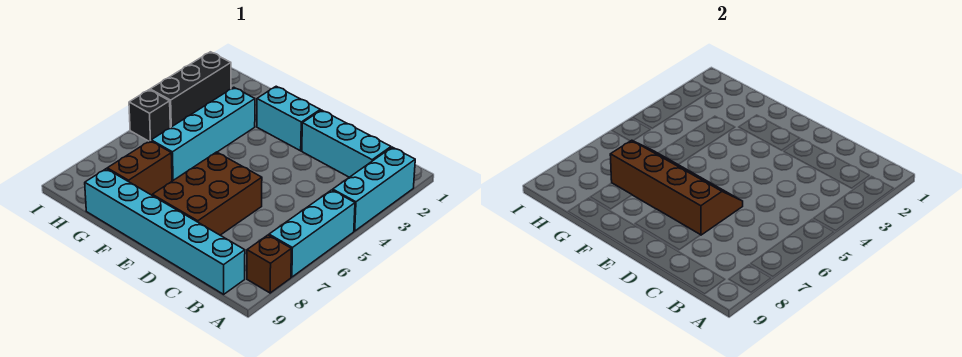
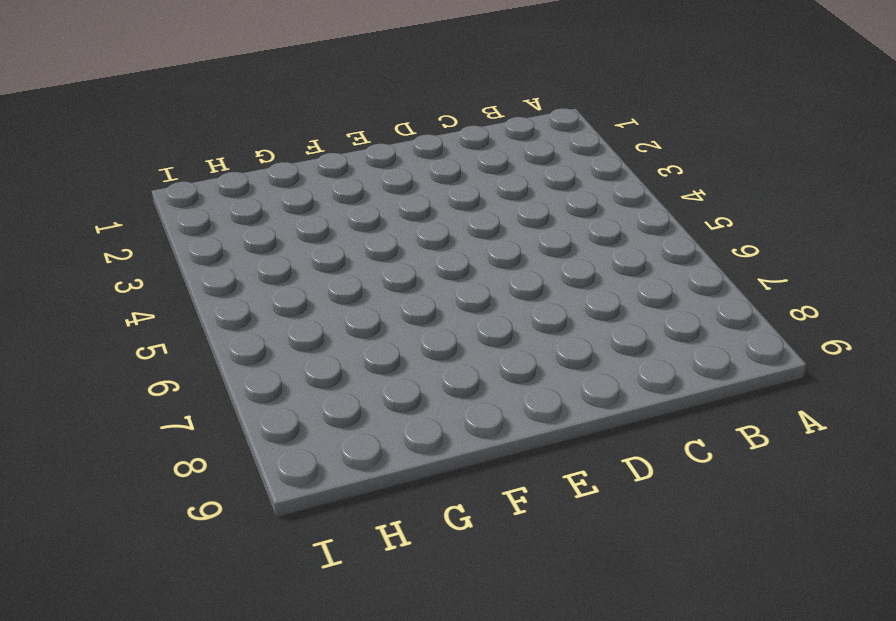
none -> cyan 1x3 brick [333,147,415,231]
none -> cyan 1x3 brick [269,190,355,277]
none -> brown 1x1 brick [247,235,291,293]

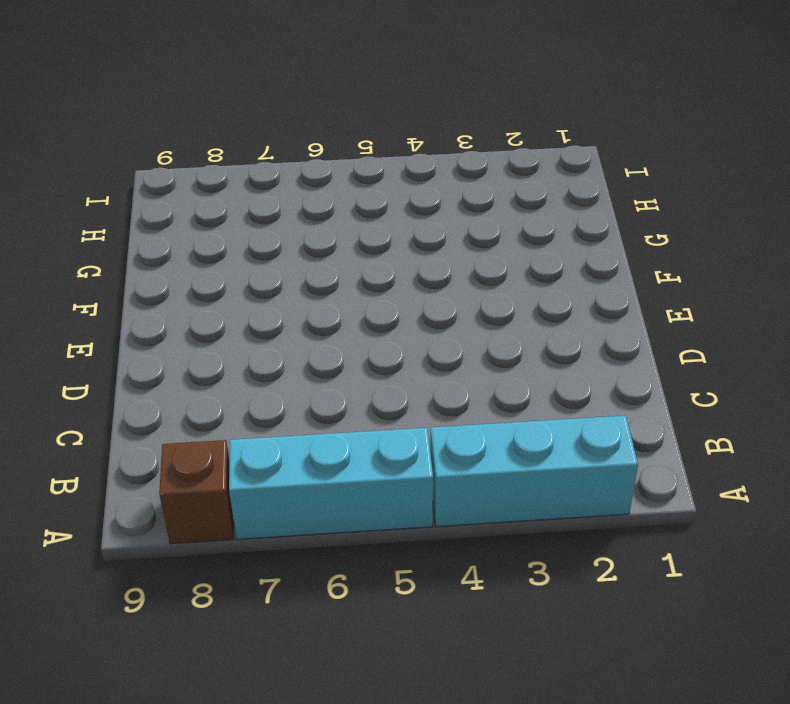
none -> cyan 1x3 brick [302,110,391,177]
none -> cyan 1x6 brick [85,169,245,294]
none -> brown 2x3 brick [152,152,262,235]

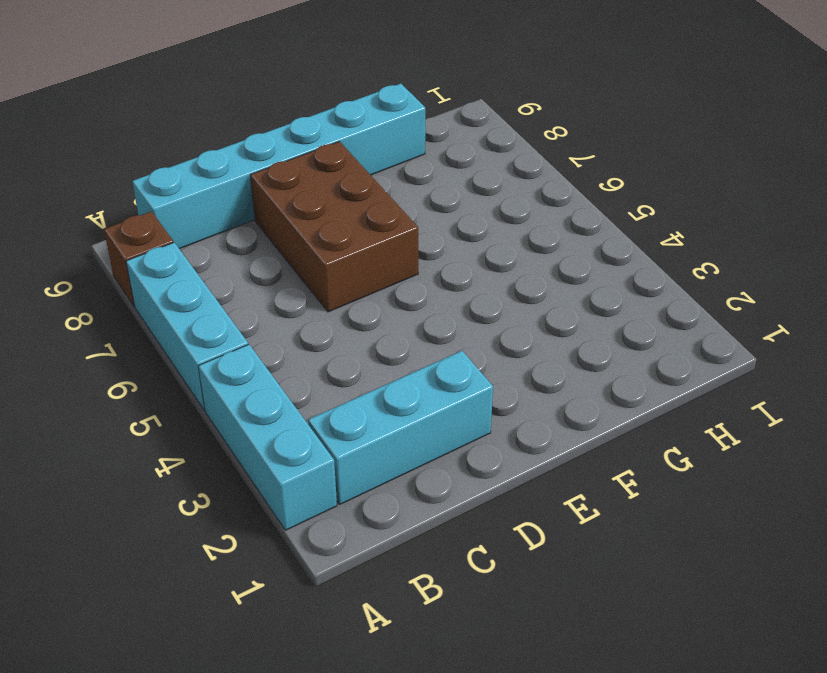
none -> cyan 1x2 brick [257,86,320,151]
none -> cyan 1x4 brick [151,87,255,181]
none -> brown 1x2 brick [107,141,172,195]

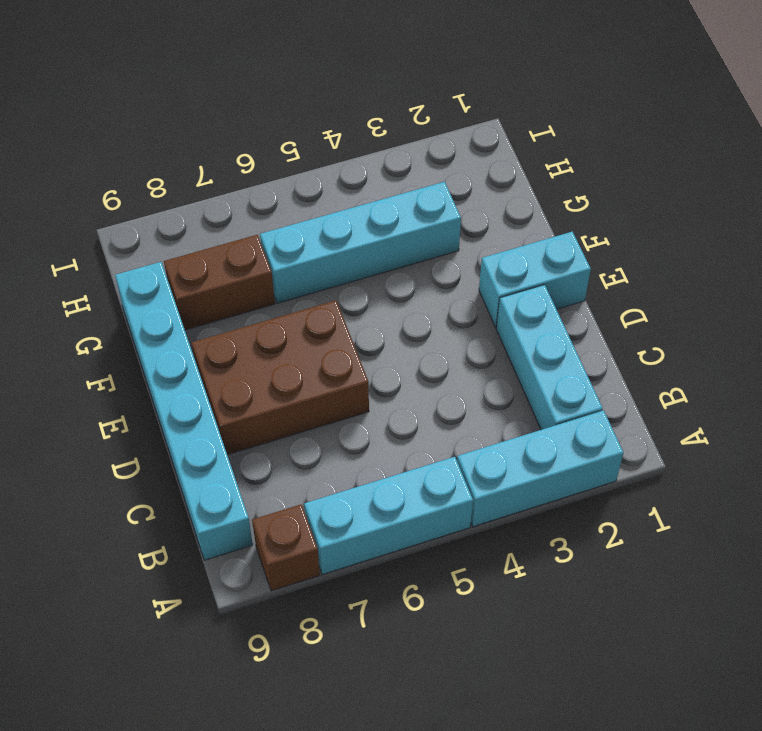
cyan 1x2 brick [479,232,591,327] -> cyan 1x2 brick turned to [257,86,320,151]
none -> black 1x3 brick [150,52,231,127]
none -> black 1x1 brick [129,90,170,141]
none -> brown 2x4 slope [610,140,743,235]

